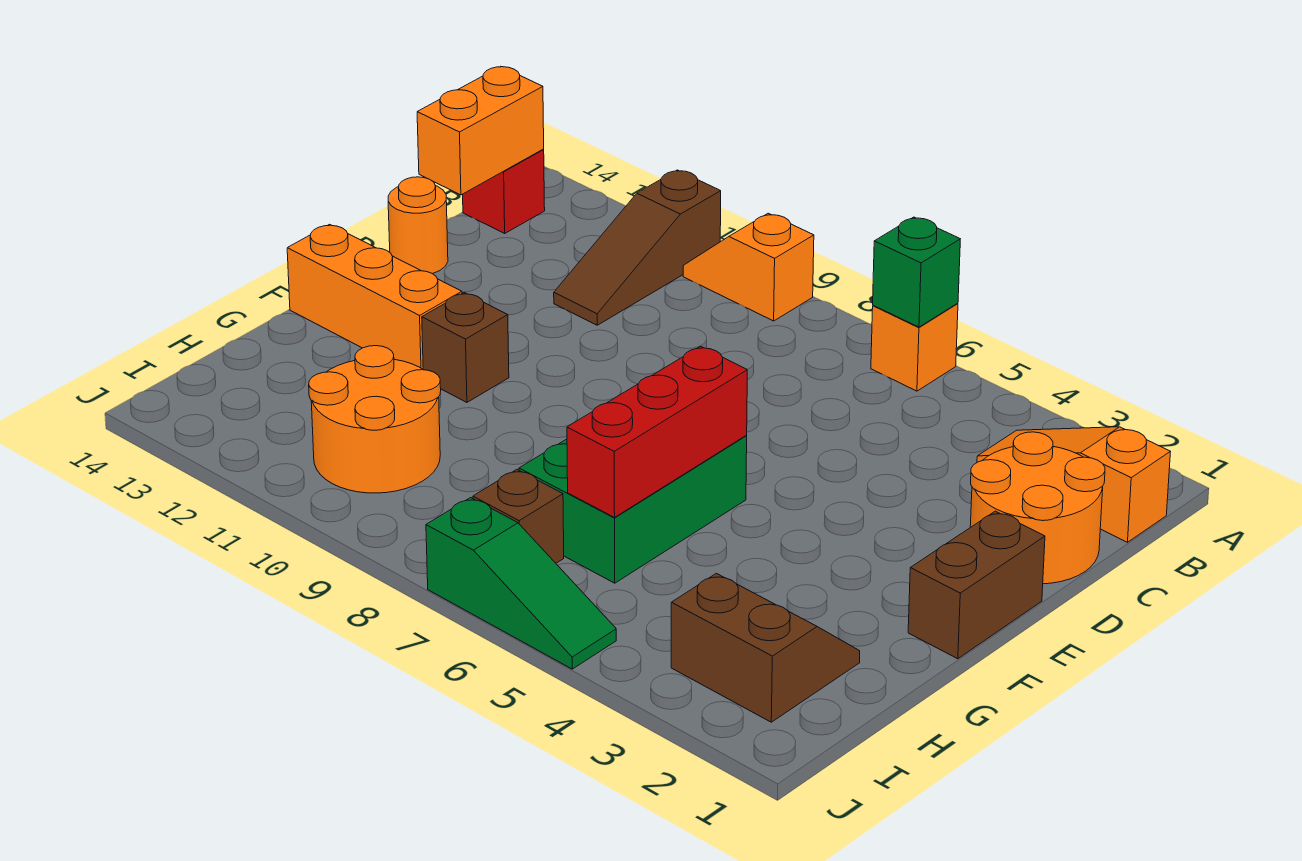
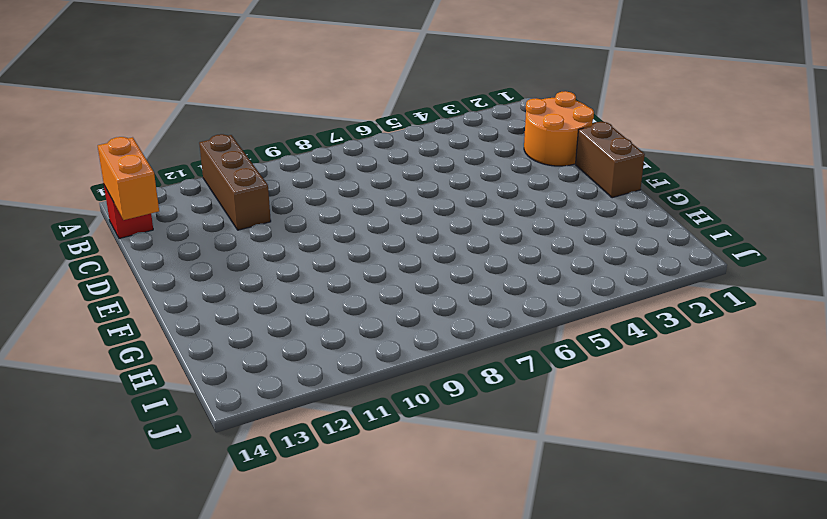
brown 1x3 brick [199,134,271,230] -> brown 1x3 slope [554,170,721,325]
none -> orange 1x1 brick [871,303,958,391]
none -> orange 1x2 slope [683,213,814,321]
none -> orange 1x3 slope [977,427,1170,542]

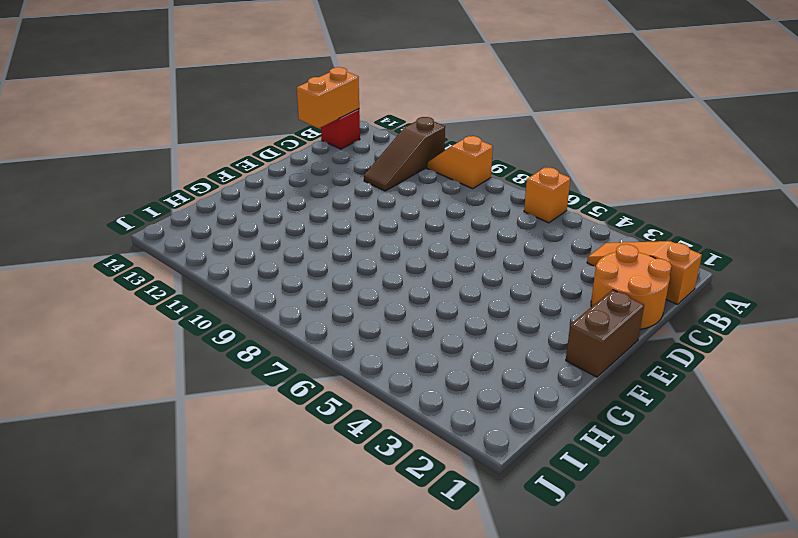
none -> orange 1x1 round brick [388,177,448,274]
none -> green 2x3 brick [519,436,747,583]
none -> brown 1x1 brick [422,293,509,402]

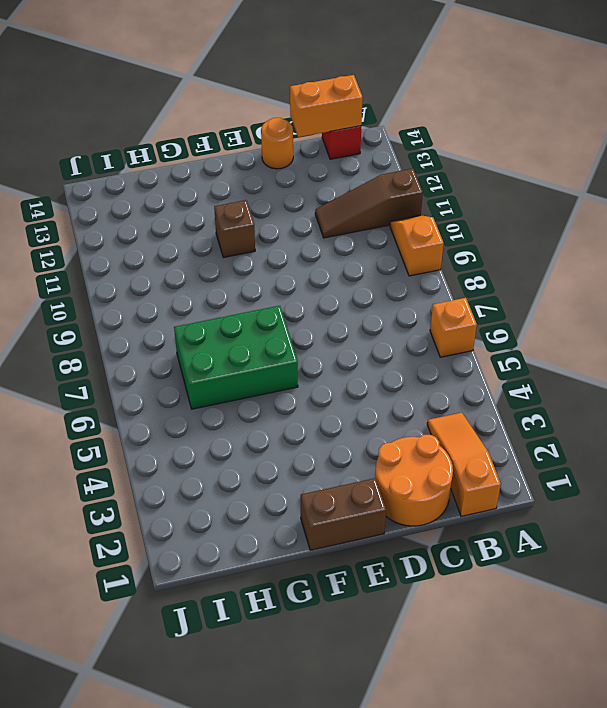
none -> orange 1x3 brick [287,224,462,369]
none -> brown 2x2 slope [671,573,860,722]
none -> orange 2x2 round brick [309,346,441,493]

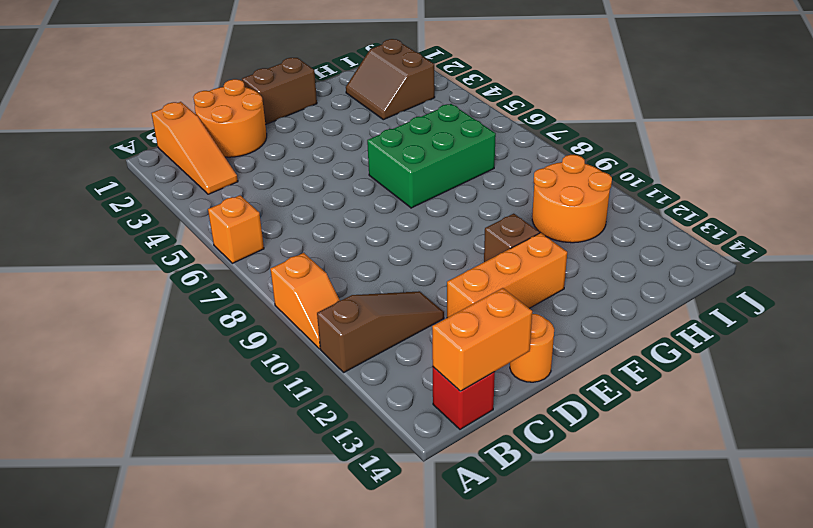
orange 1x3 brick [447,233,567,318] -> orange 1x3 brick turned to [287,224,462,369]
none -> brown 1x1 brick [473,470,564,563]
none -> green 1x3 slope [426,498,616,669]
none -> green 1x1 brick [873,217,960,327]

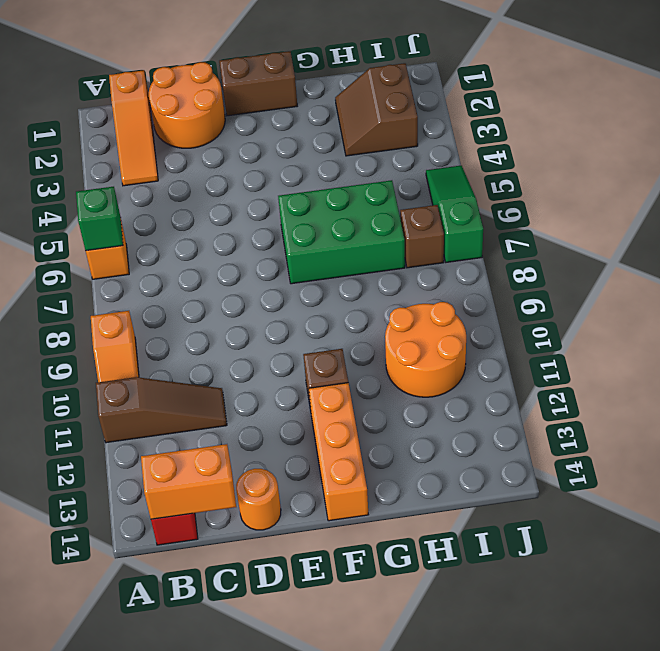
none -> red 1x3 brick [567,346,747,517]

